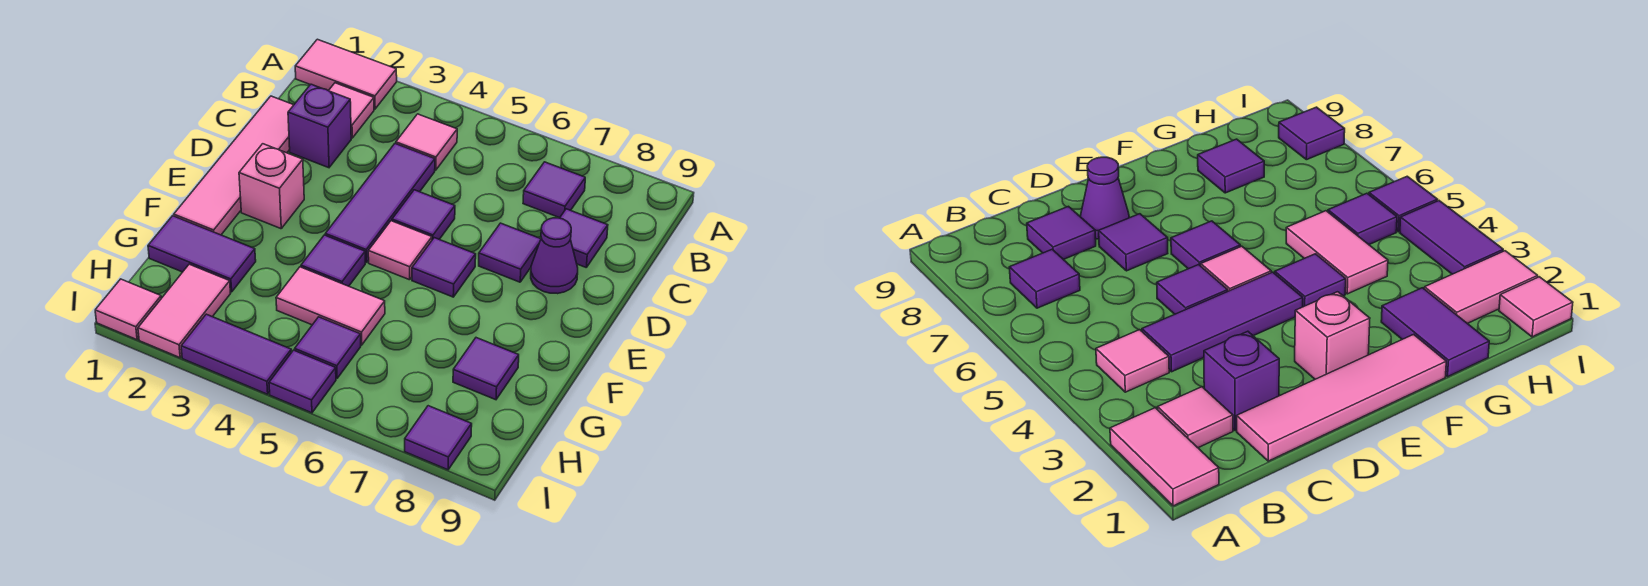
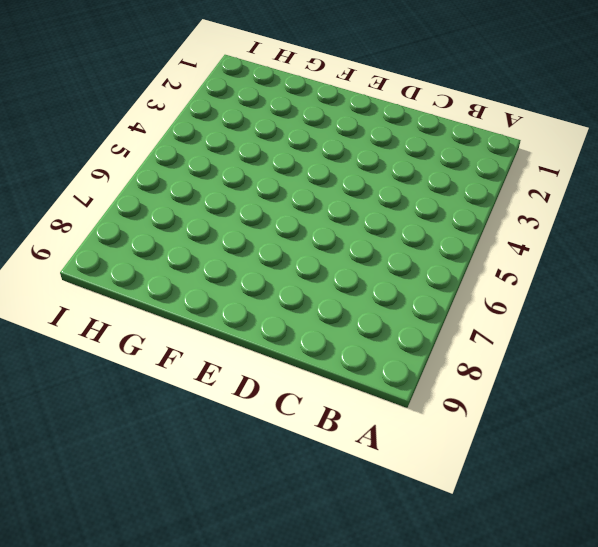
none -> pink 1x2 tile [295,39,397,109]
none -> pink 1x1 tile [329,83,374,138]
none -> pink 1x1 tile [396,114,457,170]

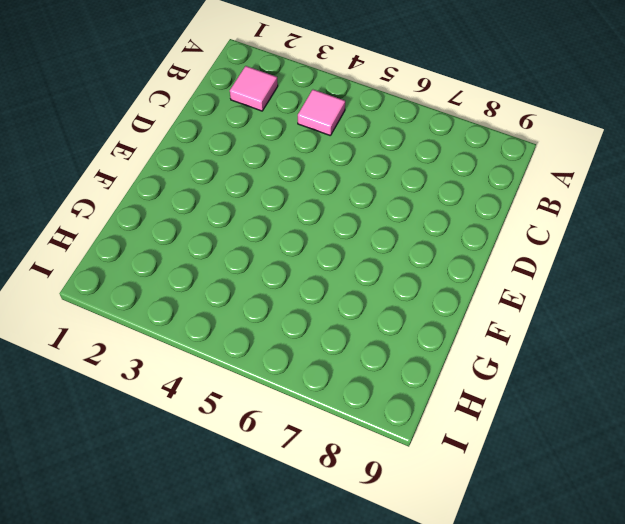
none -> pink 1x2 tile [295,39,397,109]
none -> purple 1x1 tile [523,162,585,218]
none -> pink 1x4 tile [174,96,293,235]

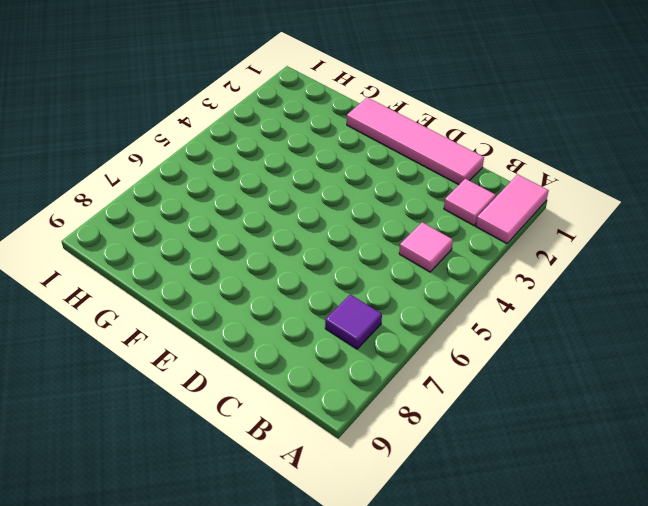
none -> purple 1x1 brick [288,84,351,168]
none -> purple 1x3 tile [325,144,435,263]
none -> purple 1x1 tile [560,209,608,267]

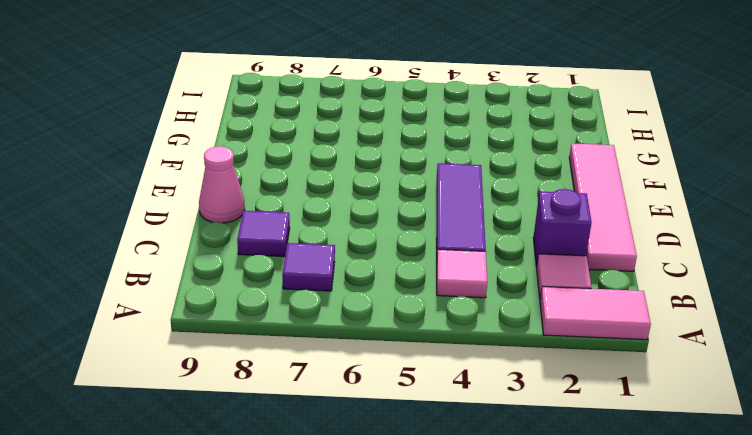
pink 1x1 cone [199,146,245,223] -> none
none -> purple 1x1 tile [392,190,455,240]
none -> purple 1x1 tile [479,223,541,282]
none -> purple 1x1 cone [531,218,578,294]

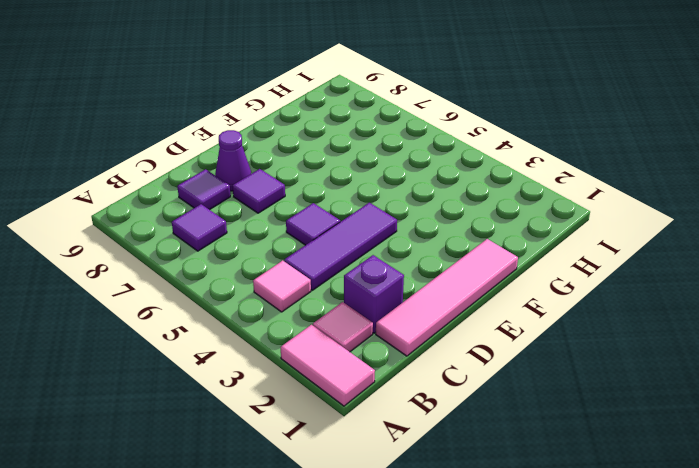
none -> pink 1x1 brick [239,144,304,229]
none -> pink 1x1 tile [368,221,432,280]
none -> purple 1x1 tile [412,238,476,297]

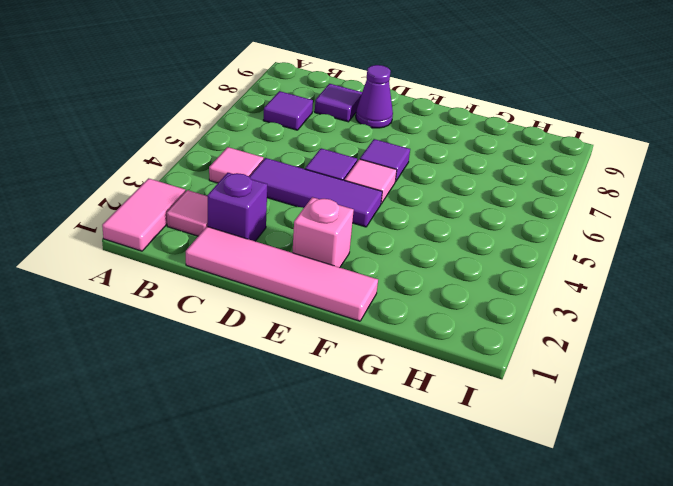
none -> purple 1x1 tile [479,223,541,282]
none -> purple 1x1 tile [301,235,365,286]
none -> purple 1x2 tile [148,216,256,292]

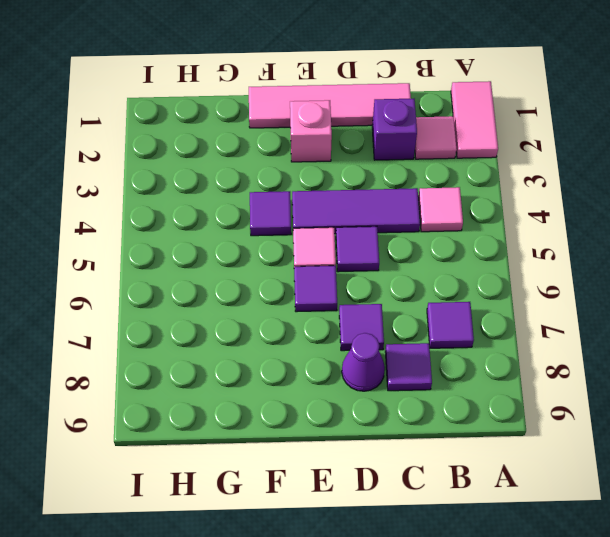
none -> purple 1x2 tile [148,216,256,292]
none -> pink 1x2 tile [276,267,385,345]
none -> purple 1x1 tile [453,338,519,400]

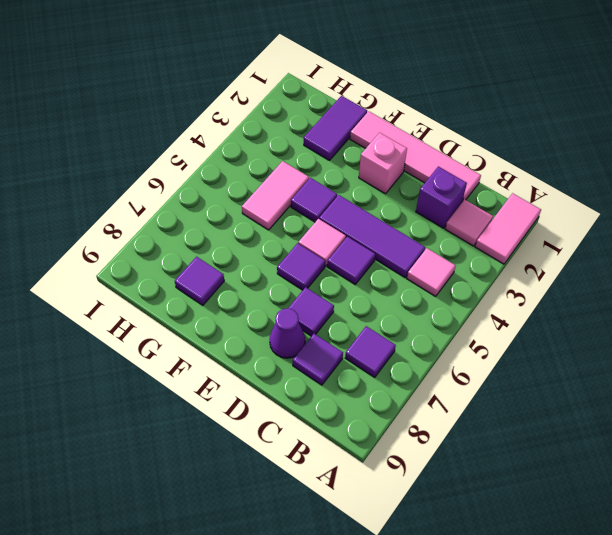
none -> pink 1x2 tile [138,264,231,358]
none -> purple 1x1 tile [295,317,361,378]
none -> pink 1x1 tile [95,279,161,340]

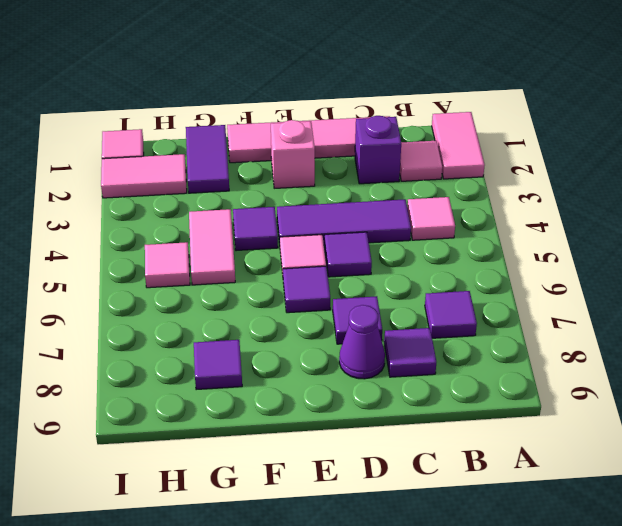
pink 1x1 tile [145,242,190,288] -> purple 1x1 tile [295,317,361,378]
none -> purple 1x2 tile [181,314,291,394]
none -> purple 1x1 tile [269,350,336,413]
none -> purple 1x1 tile [405,406,472,470]

